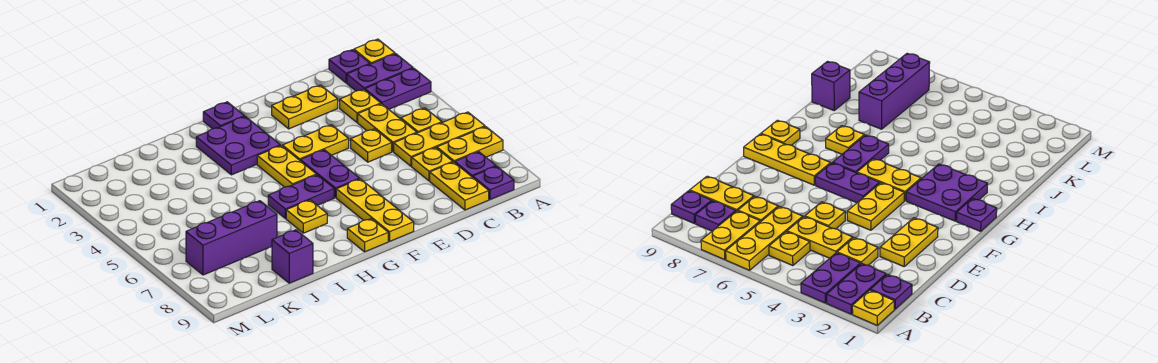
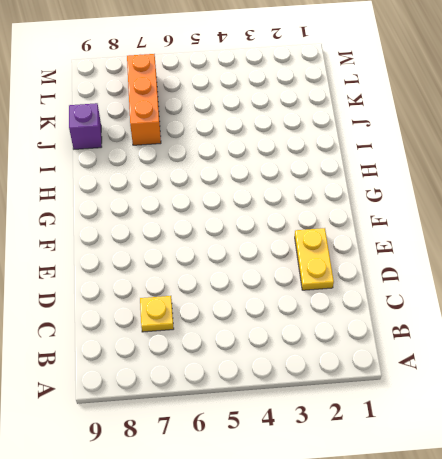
orange 1x3 brick [127,54,161,145] -> purple 1x3 brick [186,201,277,275]
none -> yellow 1x1 plate [354,39,395,64]
none -> purple 1x2 plate [347,54,413,91]
none -> purple 1x2 plate [365,68,431,109]

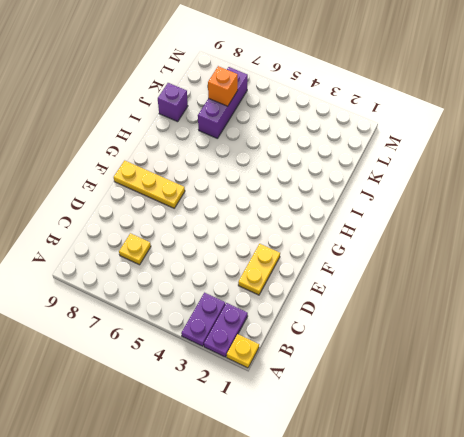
orange 1x1 brick [208,66,238,106] -> none
none -> yellow 1x3 plate [394,112,485,166]
none -> yellow 1x2 plate [437,127,503,163]
none -> purple 1x1 plate [329,50,370,83]

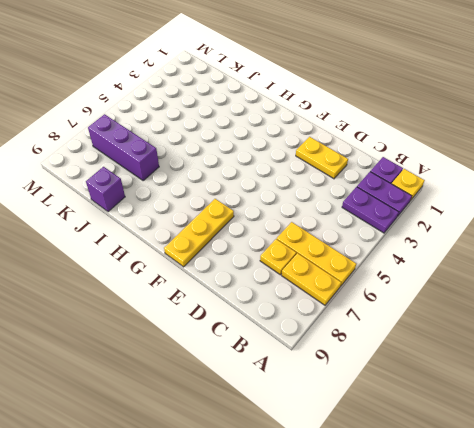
none -> yellow 1x1 plate [401,108,442,133]
none -> purple 1x1 plate [455,152,496,177]
none -> purple 1x1 plate [473,166,514,200]

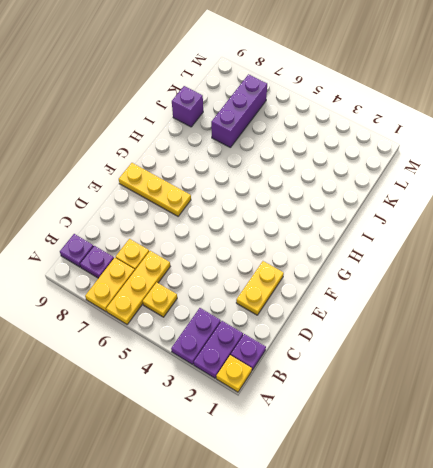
none -> yellow 1x1 plate [340,89,381,122]
none -> yellow 1x2 plate [358,104,417,152]
none -> yellow 1x2 plate [430,162,489,210]

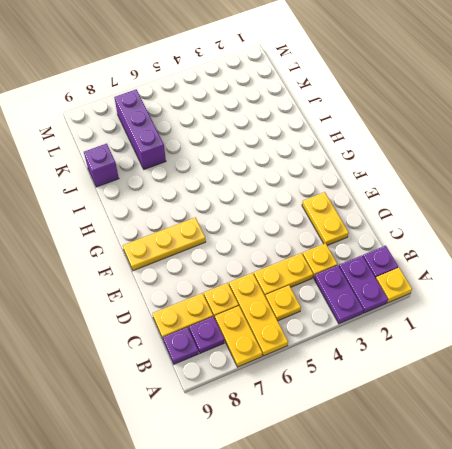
none -> yellow 1x1 plate [351,129,392,162]
none -> yellow 1x2 plate [282,125,349,160]
none -> purple 1x2 plate [300,150,360,197]

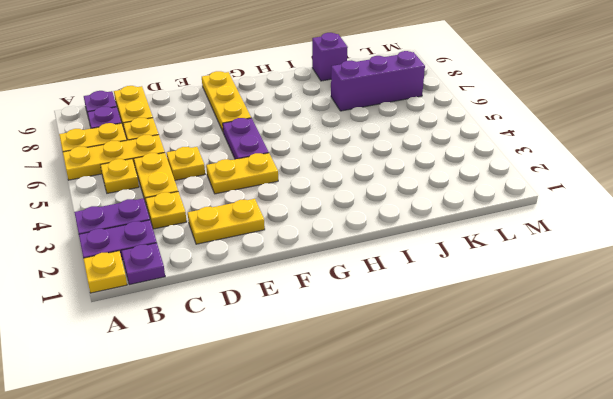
none -> purple 1x1 plate [203,102,244,129]
none -> purple 2x2 plate [196,117,280,175]
none -> yellow 1x2 plate [257,146,316,187]

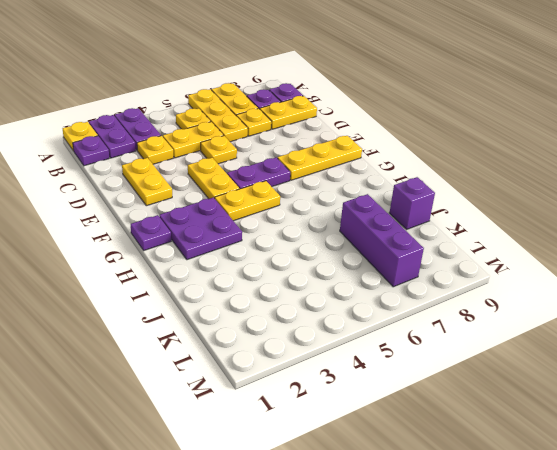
none -> purple 1x2 plate [268,175,334,219]
none -> yellow 1x1 plate [347,219,388,252]
none -> yellow 1x1 plate [286,200,327,233]

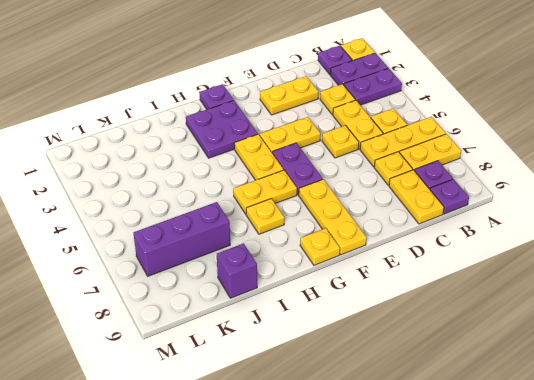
yellow 1x2 plate [233,170,297,214] -> purple 1x2 plate [268,175,334,219]

